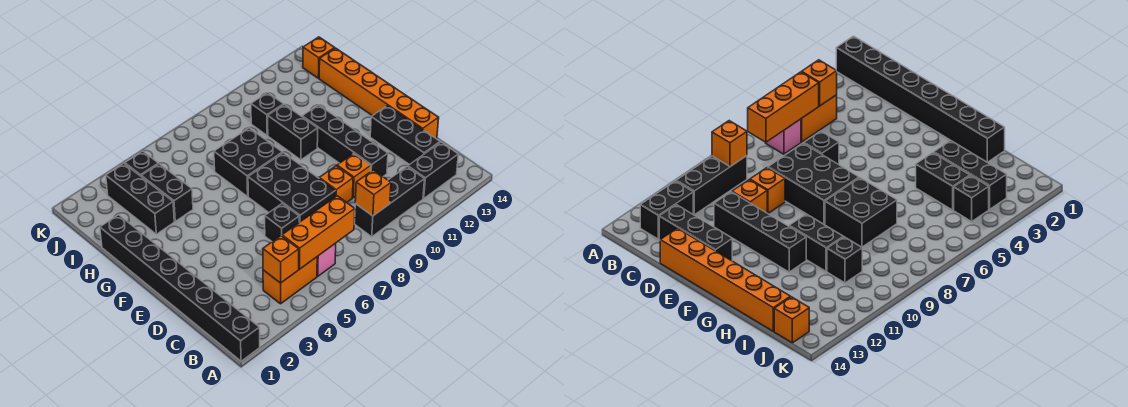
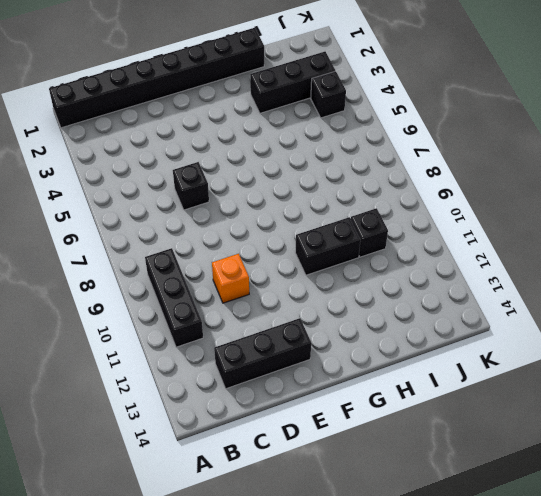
none -> orange 1x2 brick [263,257,317,304]
none -> pink 1x1 brick [317,243,336,276]
none -> black 1x2 brick [408,142,458,198]

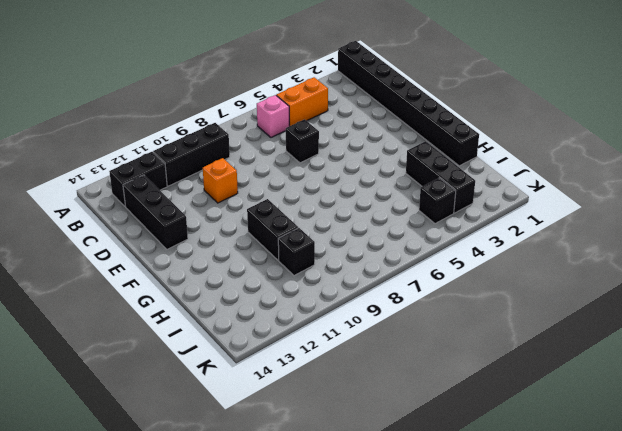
none -> black 2x3 brick [248,153,335,222]
none -> orange 1x1 brick [319,166,353,202]
none -> black 1x4 brick [302,105,388,176]

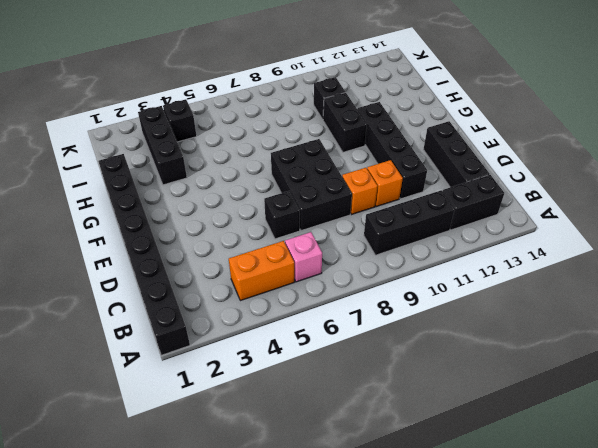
none -> orange 1x6 brick [319,48,439,138]
none -> black 2x2 brick [214,128,283,196]
none -> black 1x2 brick [141,164,193,221]

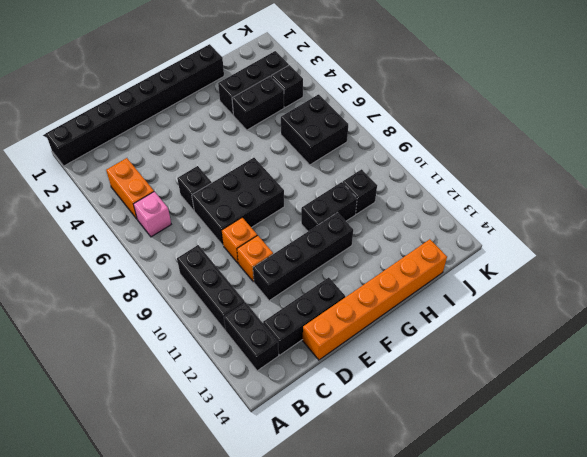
black 2x2 brick [281,94,348,165] -> black 2x2 brick moved to [214,128,283,196]
none -> orange 1x1 brick [303,37,335,78]
none -> orange 1x1 brick [263,236,299,283]
none -> orange 1x3 brick [282,196,355,269]

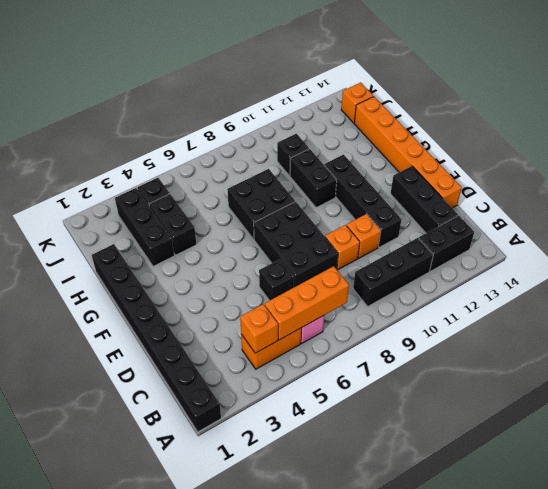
none -> orange 1x1 brick [355,170,391,216]

